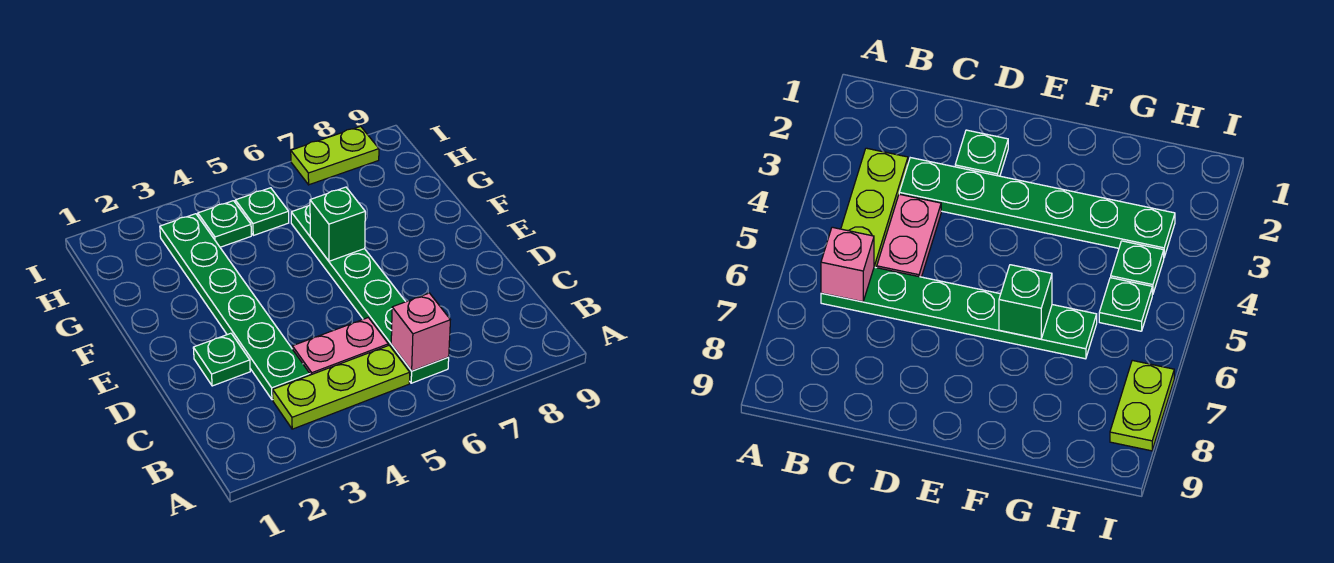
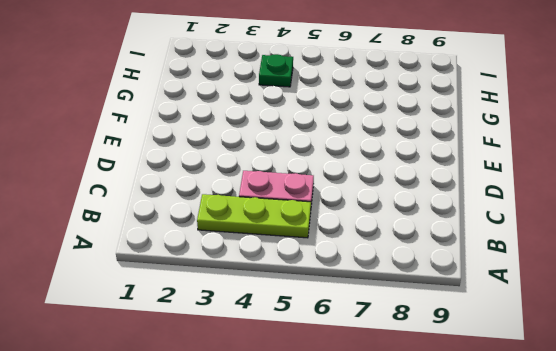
none -> green 1x6 plate [291,205,449,383]
none -> green 1x6 plate [160,214,310,400]

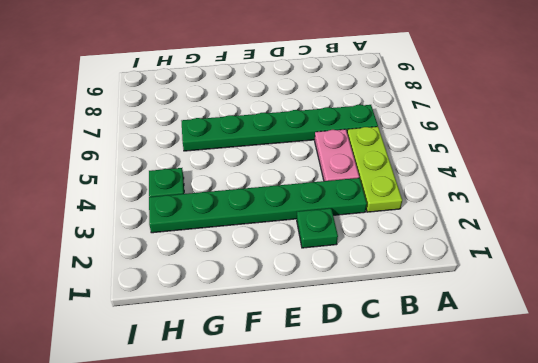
none -> green 1x1 plate [235,188,289,235]
none -> lime 1x2 plate [291,126,379,185]

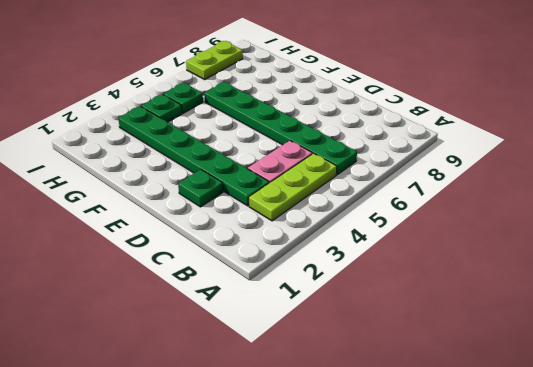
none -> pink 1x1 brick [391,293,450,371]
none -> green 1x1 brick [310,187,365,261]

